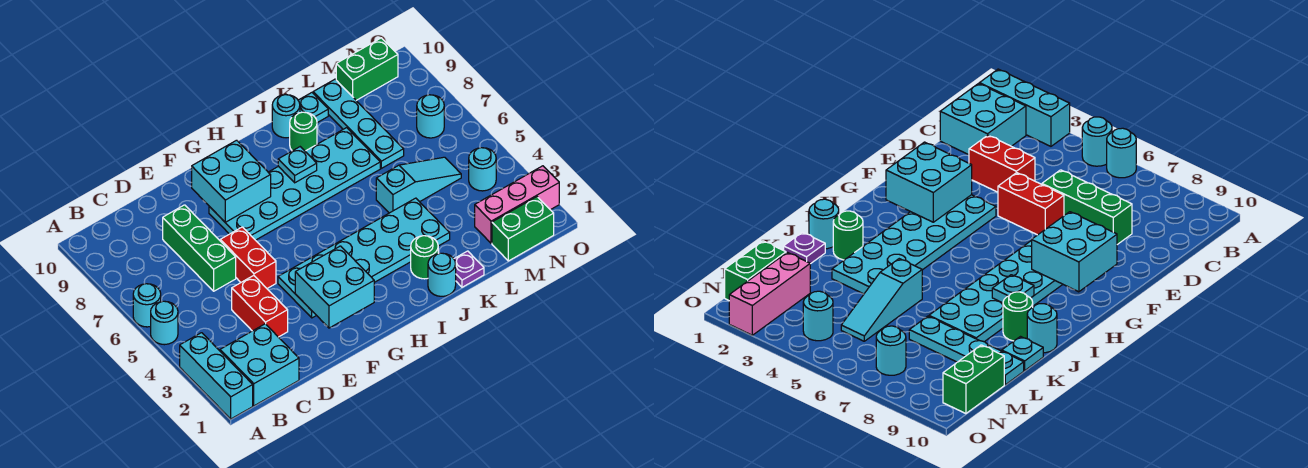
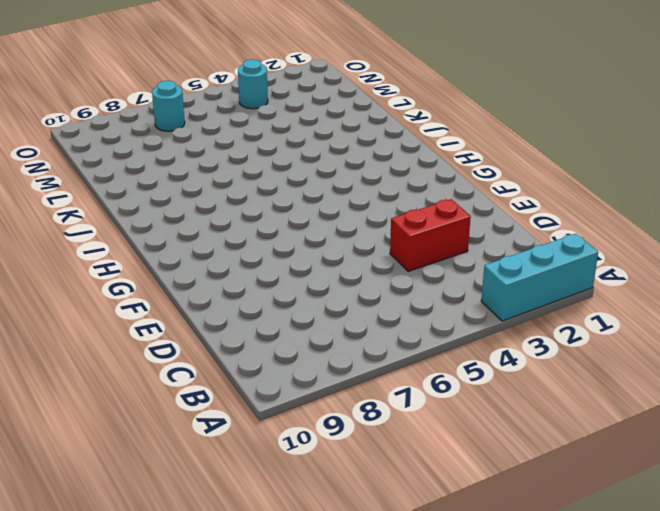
none -> cyan 1x1 round brick [151,301,178,345]
none -> cyan 1x1 round brick [133,284,161,327]
none -> cyan 2x2 brick [220,324,299,406]

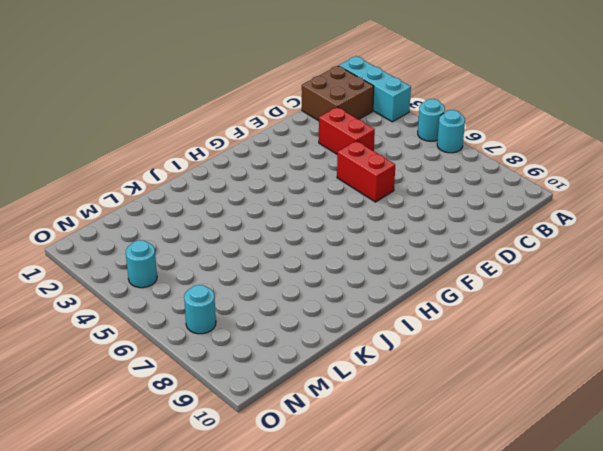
brown 2x2 brick [302,66,374,121] -> cyan 2x2 brick [220,324,299,406]
none -> green 1x3 brick [163,205,236,291]
none -> cyan 2x6 plate [278,198,450,318]
none -> cyan 2x6 plate [209,128,380,240]

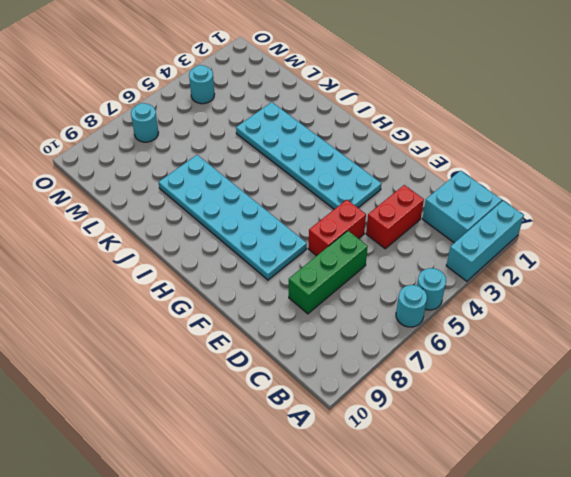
none -> cyan 1x1 round brick [428,253,456,296]
none -> green 1x1 round brick [411,236,438,279]
none -> green 1x1 round brick [290,112,317,151]

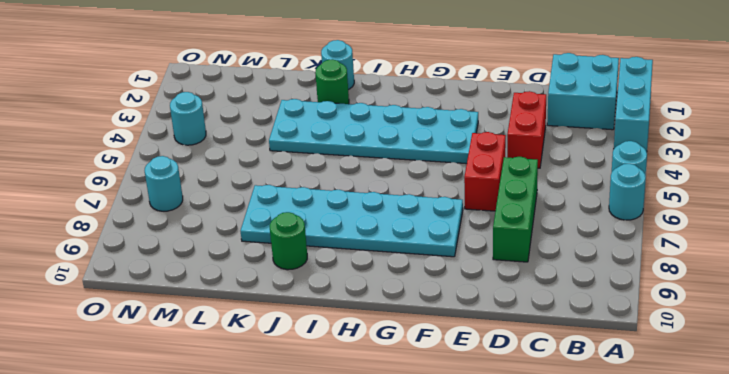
none -> cyan 1x1 round brick [272,95,300,138]
none -> purple 1x1 plate [454,251,484,287]
none -> cyan 1x3 slope [376,157,461,213]

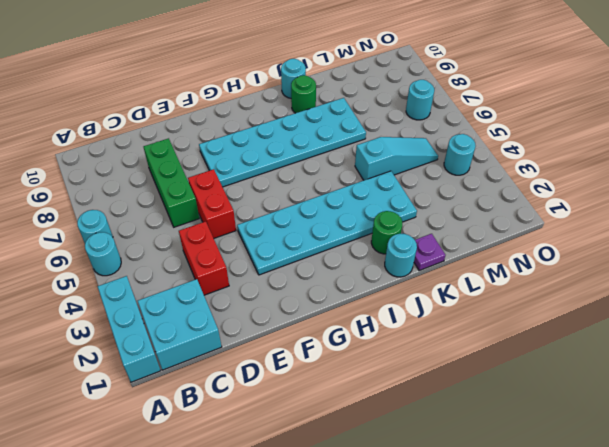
none -> cyan 1x1 plate [298,93,328,123]
none -> cyan 1x4 plate [313,79,404,168]
none -> green 1x2 brick [492,197,554,261]

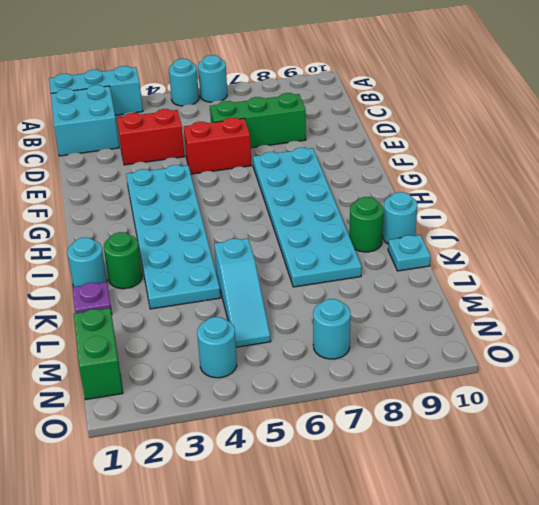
none -> cyan 1x4 plate [313,79,404,168]
none -> pink 1x3 brick [475,166,559,243]
none -> green 1x2 brick [336,38,398,100]

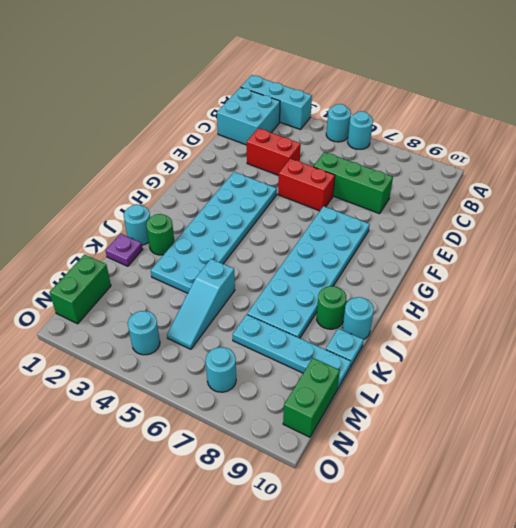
none -> pink 1x3 brick [475,166,559,243]
none -> cyan 2x2 brick [295,246,374,328]
none -> cyan 2x2 brick [192,140,271,222]

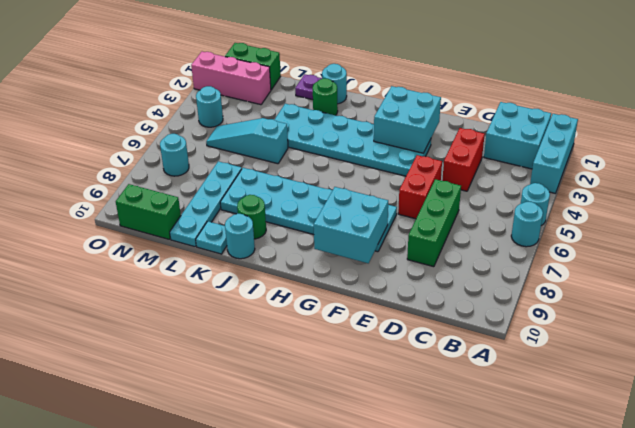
none -> cyan 1x1 plate [278,147,317,183]

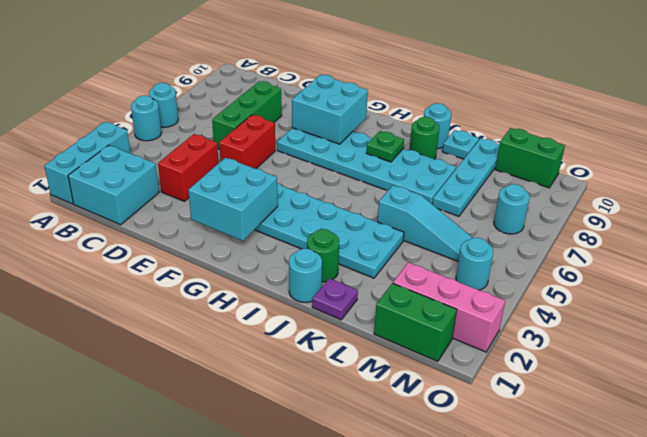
green 1x1 plate [366,131,404,162] -> cyan 1x1 plate [278,147,317,183]

